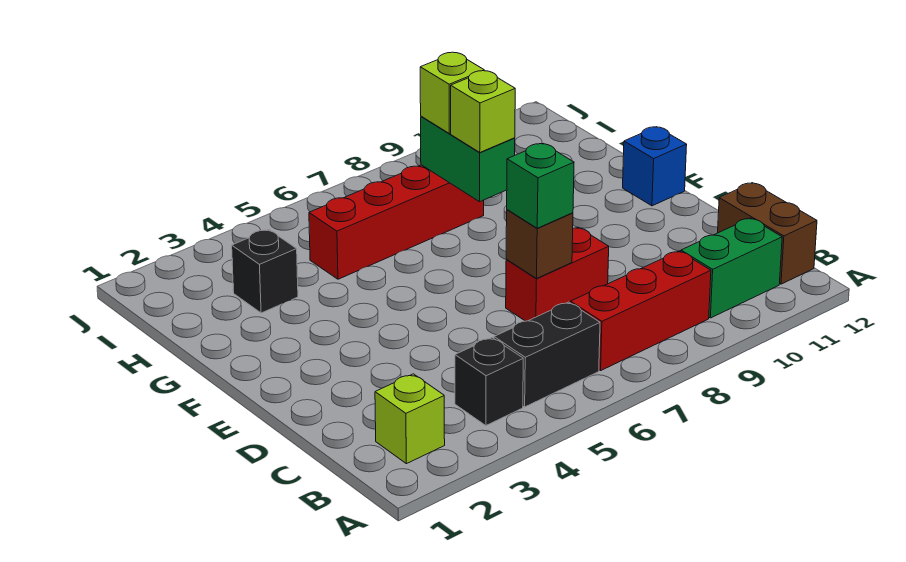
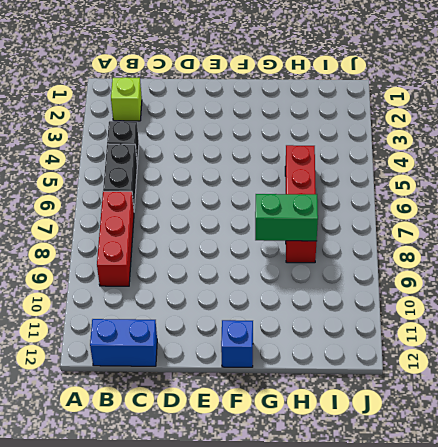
blue 1x2 brick [90,319,157,366] -> brown 1x2 brick [718,183,817,284]
none -> green 1x2 brick [681,218,782,318]
none -> red 1x2 brick [506,227,609,321]
none -> black 1x1 brick [232,230,298,313]

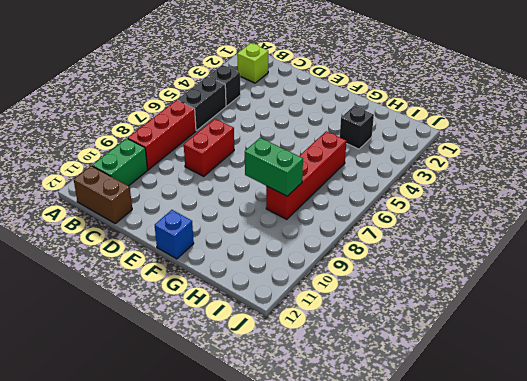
none -> brown 1x1 brick [506,210,573,278]
none -> green 1x1 brick [507,144,574,228]
none -> lime 1x1 brick [451,71,515,152]

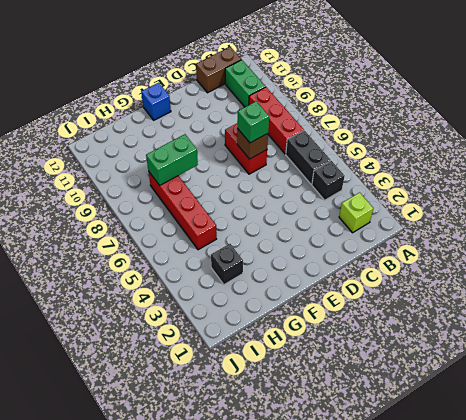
none -> lime 1x1 brick [451,71,515,152]
none -> lime 1x1 brick [420,52,484,133]

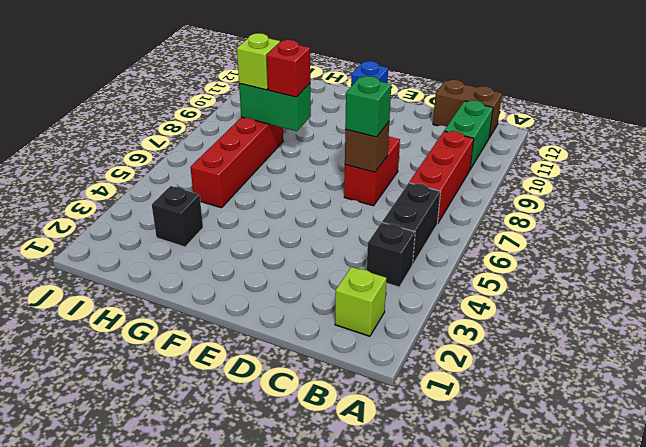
red 1x1 brick [267,40,310,97] -> lime 1x1 brick [451,71,515,152]

